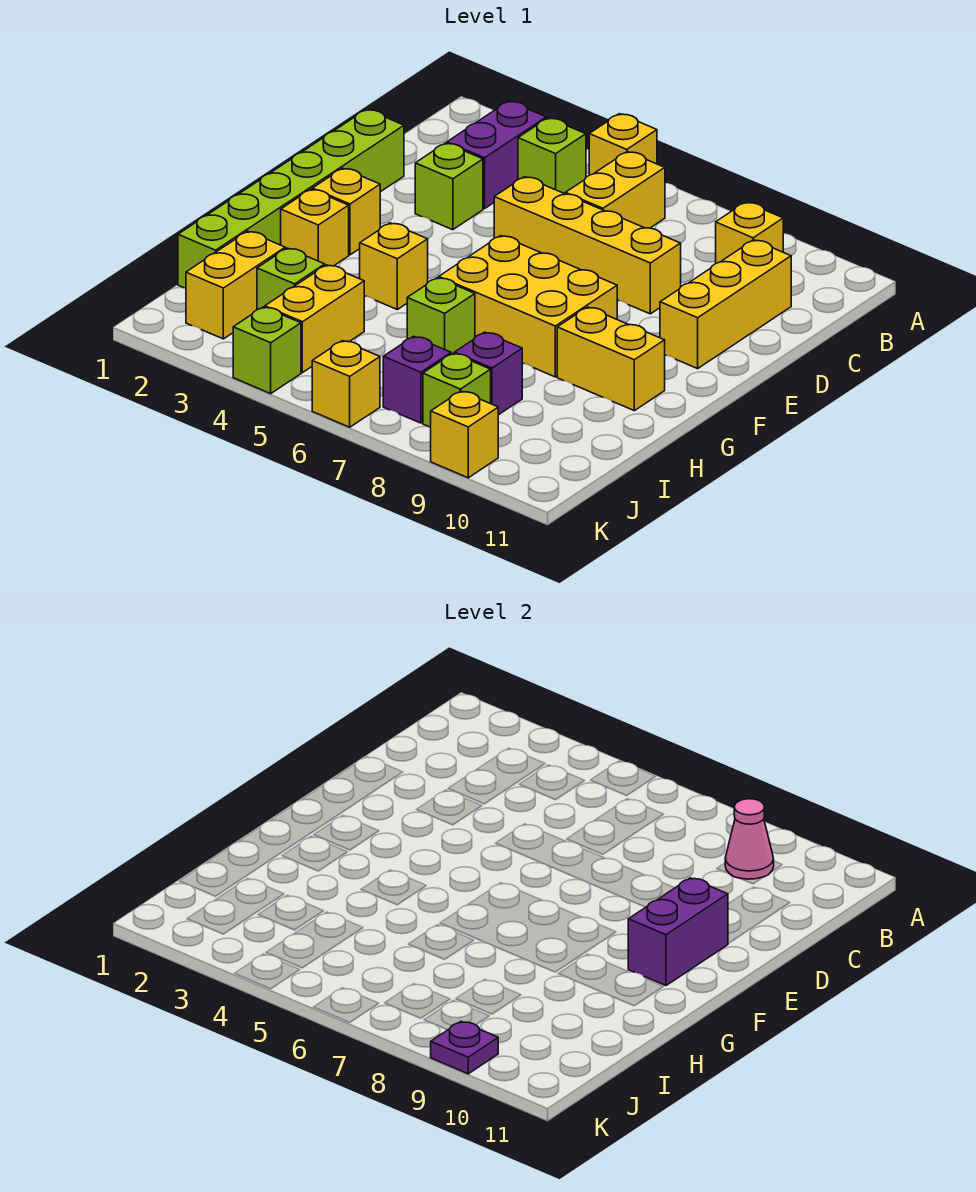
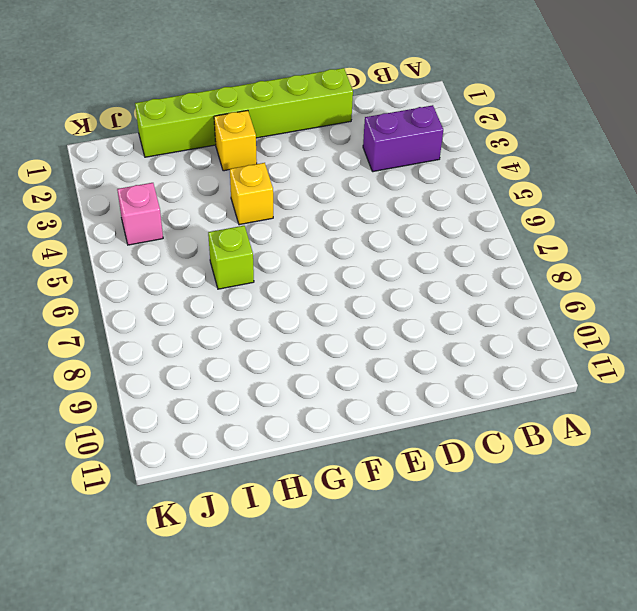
pink 1x1 brick [117,183,163,245] -> yellow 1x2 brick [265,265,364,373]
none -> yellow 1x1 brick [589,114,657,175]
none -> lime 1x1 brick [518,118,586,194]
none -> yellow 1x2 brick [565,152,665,228]

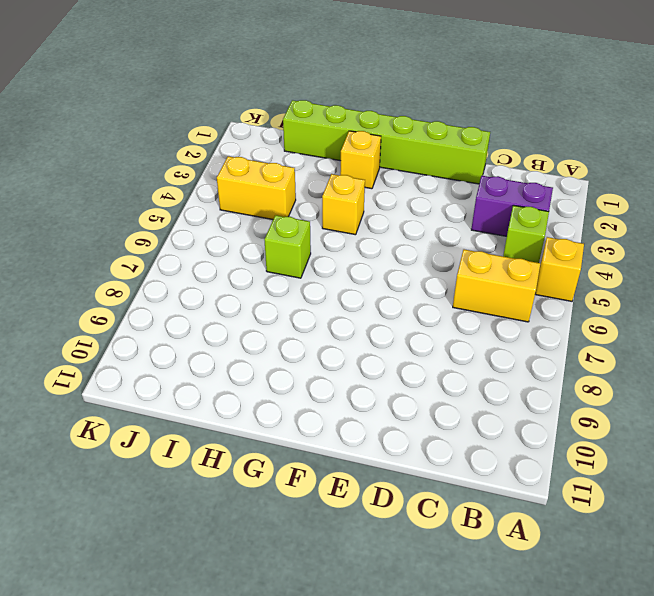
none -> yellow 1x1 brick [716,202,783,263]
none -> yellow 1x3 brick [660,240,791,369]
none -> lime 1x1 brick [415,143,483,230]

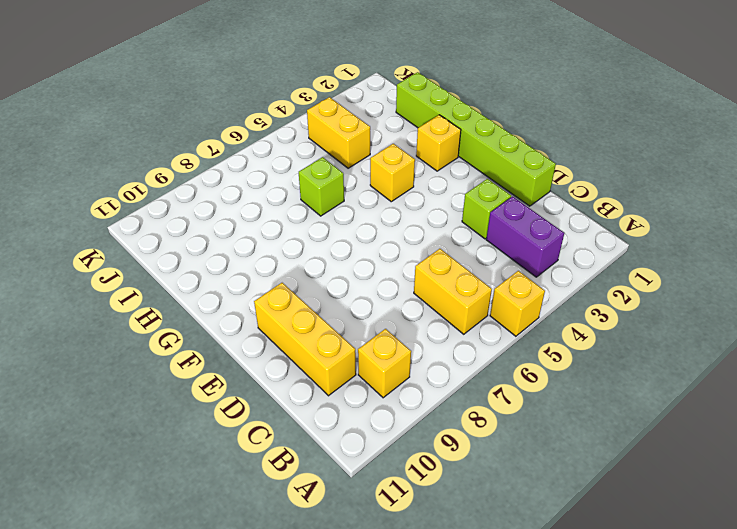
none -> lime 1x1 brick [518,118,586,194]
none -> yellow 1x4 brick [494,177,681,314]
none -> yellow 1x1 brick [312,168,380,255]

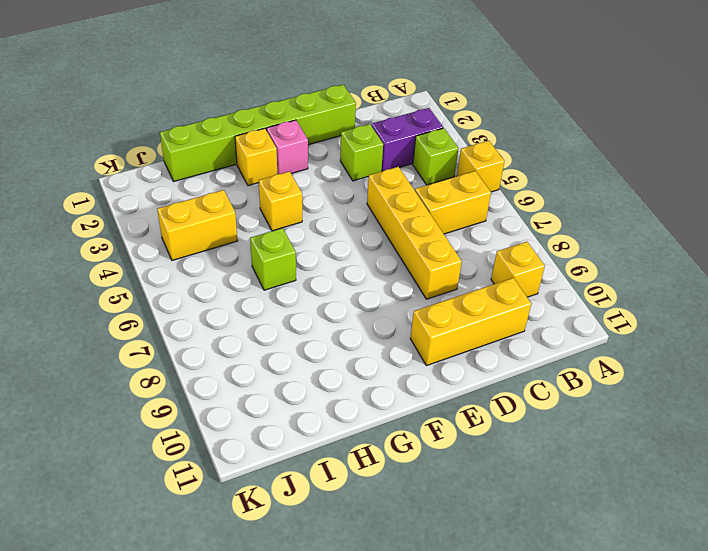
pink 1x1 brick [267,120,308,174] -> yellow 1x1 brick [312,168,380,255]
none -> yellow 2x3 brick [439,236,617,377]
none -> yellow 1x2 brick [557,307,665,411]
none -> yellow 1x2 brick [186,231,285,339]

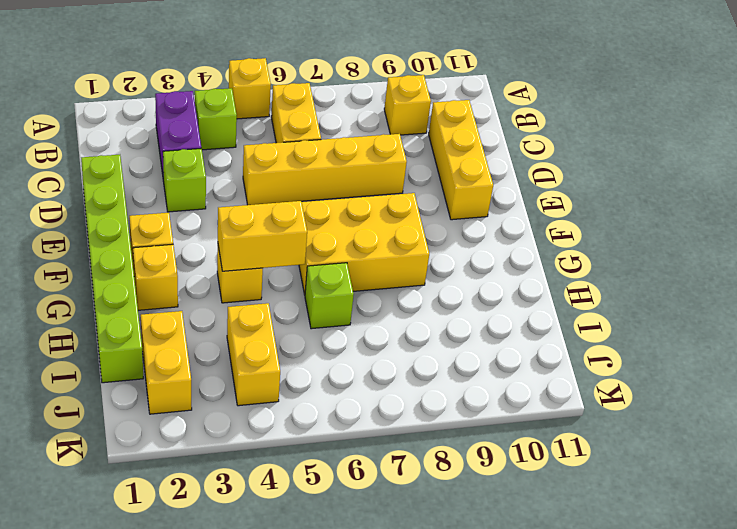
yellow 1x2 brick [218,201,307,271] -> yellow 1x2 brick moved to [557,307,665,411]
none -> lime 1x1 brick [257,248,325,310]
none -> purple 1x1 brick [455,332,522,415]
none -> purple 1x1 brick [383,336,451,423]

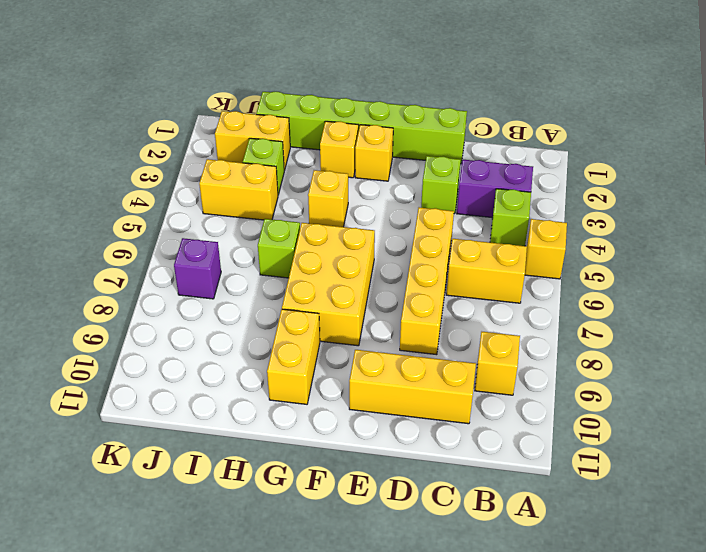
none -> purple 1x1 brick [455,332,522,415]
none -> lime 1x1 brick [423,353,491,427]
none -> lime 1x1 brick [233,307,301,394]

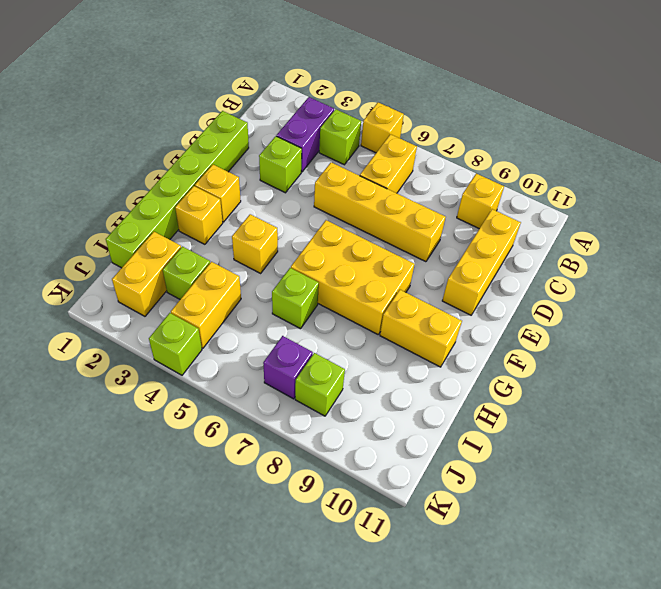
none -> purple 1x1 brick [455,332,522,415]
none -> yellow 1x1 brick [312,341,380,427]
none -> yellow 1x1 brick [431,391,498,478]

